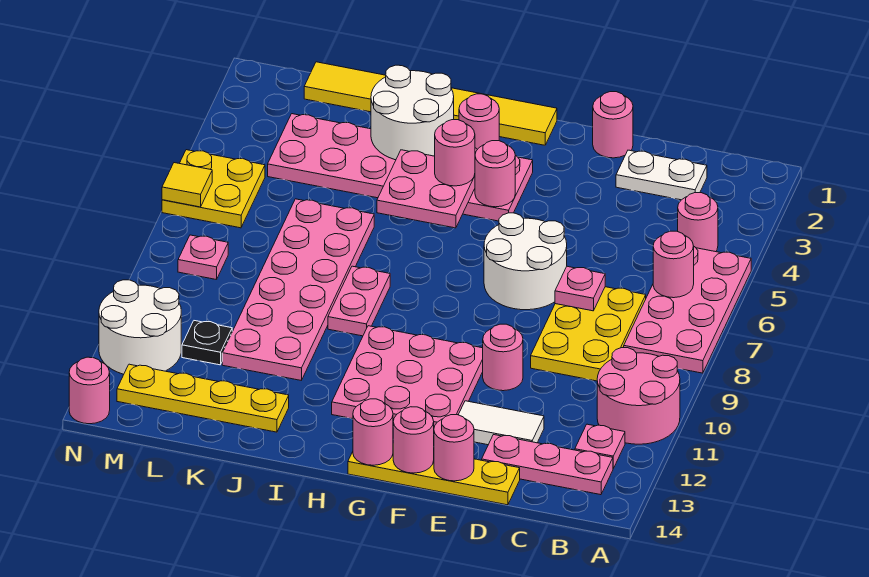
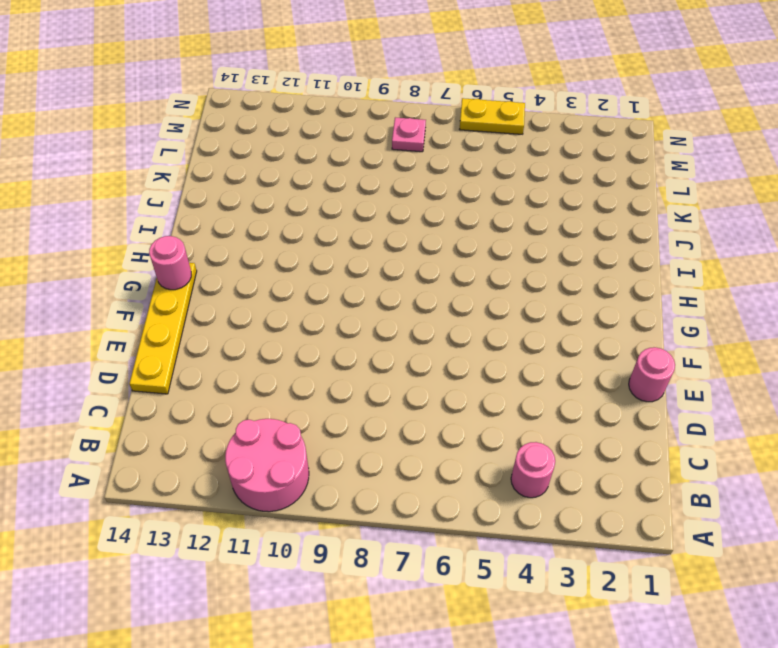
yellow 1x2 plate [459,98,525,134] -> yellow 2x2 plate [162,150,265,228]
none -> pink 2x4 plate [624,247,751,373]
none -> pink 1x1 plate [575,424,625,468]
none -> pink 1x3 plate [482,435,613,495]
none -> white 1x2 plate [616,150,707,200]

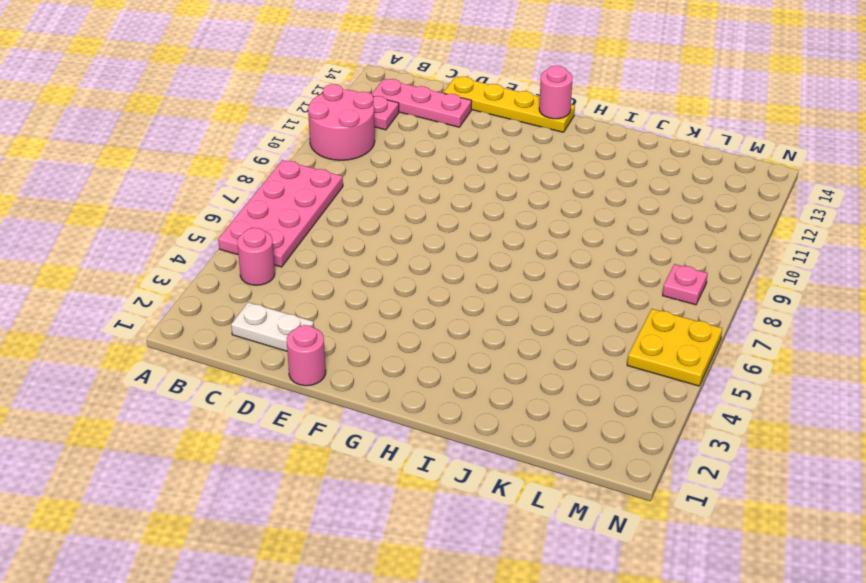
none -> yellow 2x3 plate [531,287,646,381]
none -> white 1x2 tile [459,401,544,445]
none -> white 2x2 round brick [484,213,567,310]
none -> pink 1x1 round brick [483,324,523,391]

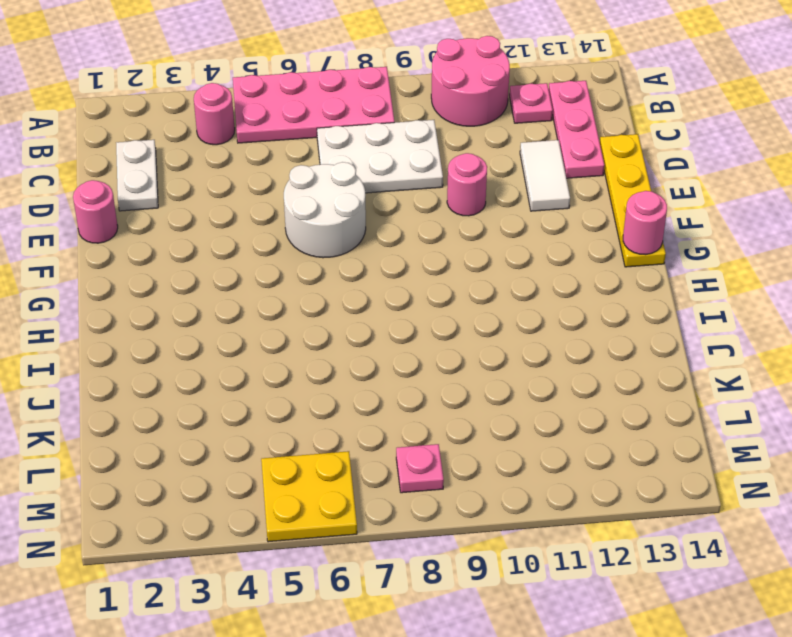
white 2x3 plate [317,120,443,193] -> yellow 2x3 plate [531,287,646,381]
none -> pink 3x3 plate [332,326,483,427]
none -> yellow 1x6 tile [304,62,557,145]
none -> pink 2x6 plate [268,114,533,221]
none -> pink 1x1 round brick [459,94,499,149]

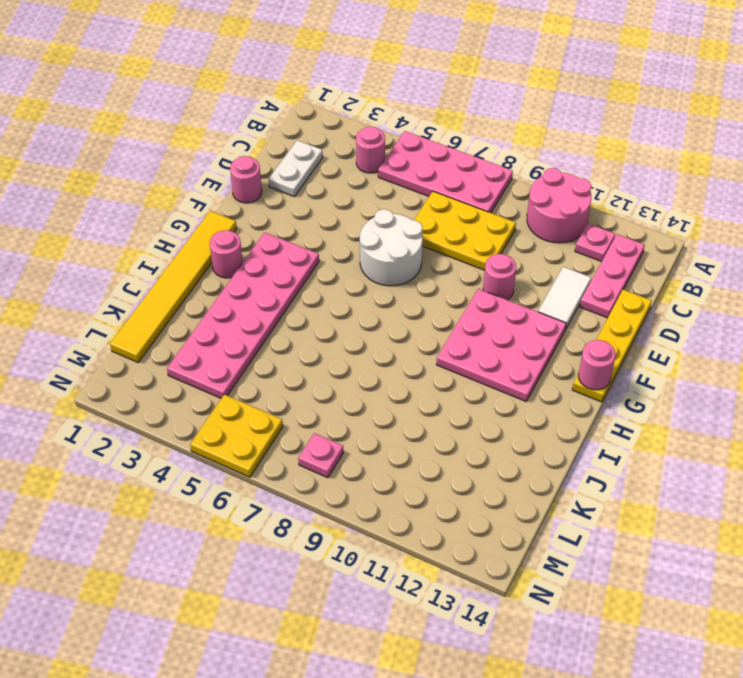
none -> pink 1x2 plate [328,266,390,336]
none -> pink 2x6 plate [222,199,374,380]
none -> yellow 1x4 plate [117,364,289,432]
none -> black 1x1 plate [182,321,232,365]

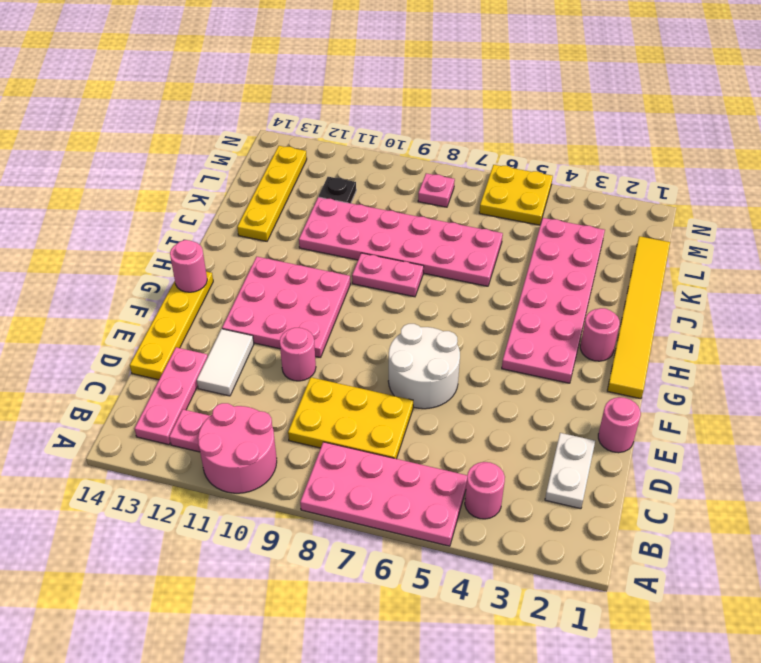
none -> white 2x2 round brick [99,280,181,374]
none -> pink 1x1 round brick [69,357,110,424]
none -> pink 1x1 round brick [653,231,694,298]
none -> pink 1x1 plate [555,266,605,311]

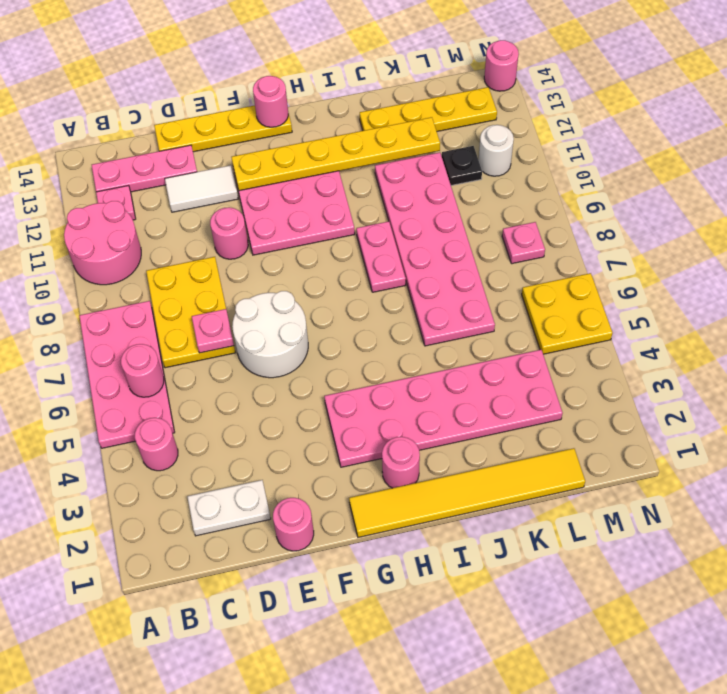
yellow 1x6 plate [231,117,440,191] -> none
white 1x1 round brick [478,125,514,176] -> white 2x2 round brick [99,280,181,374]
none -> pink 1x1 round brick [434,415,474,481]
none -> pink 1x1 round brick [393,407,434,473]
none -> pink 1x1 round brick [475,141,515,207]
none -> pink 2x2 plate [377,150,475,228]

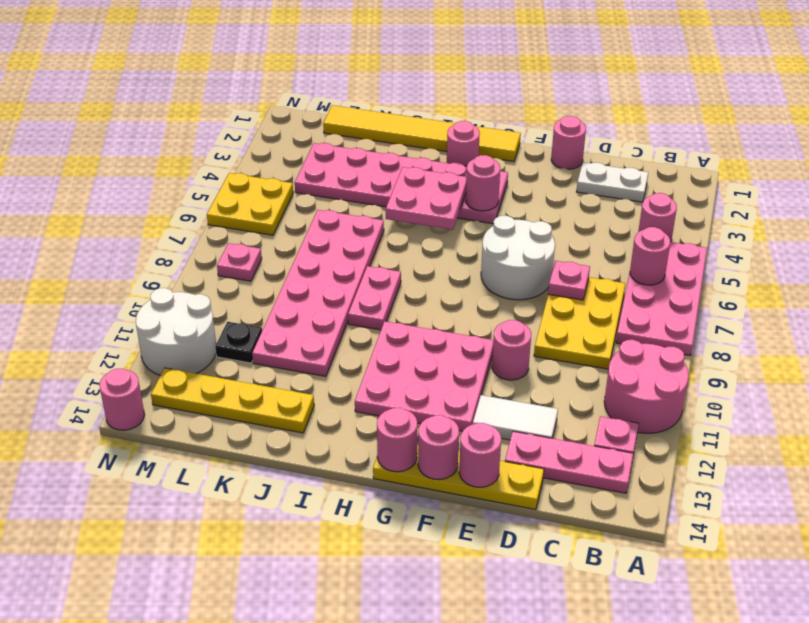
none -> white 2x2 round brick [371,65,454,160]
none -> yellow 1x1 tile [162,163,212,207]
none -> pink 1x1 round brick [435,120,475,186]

